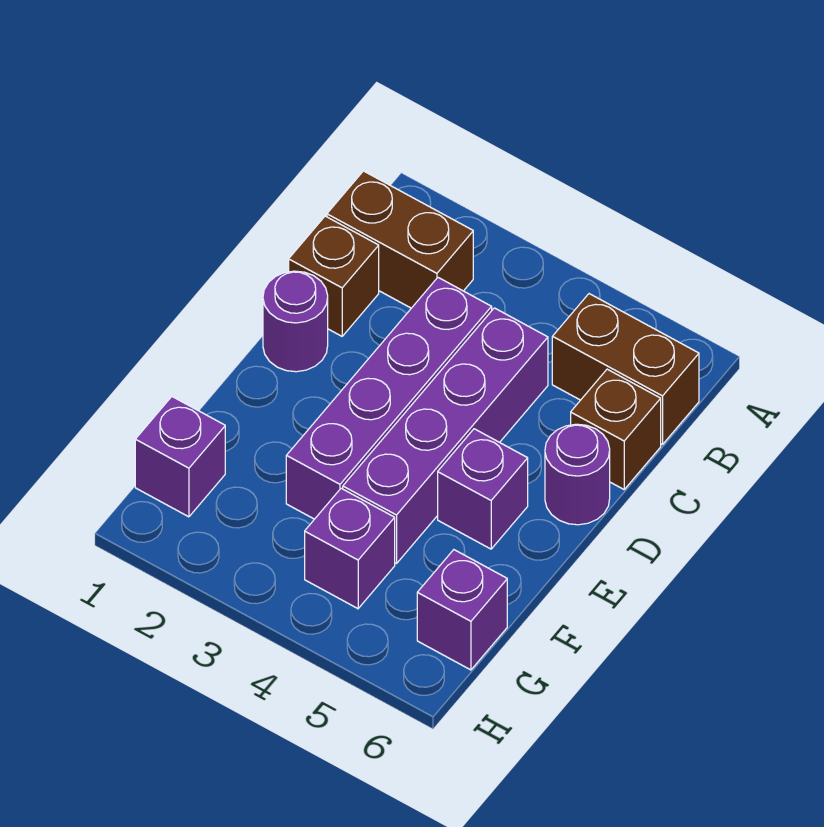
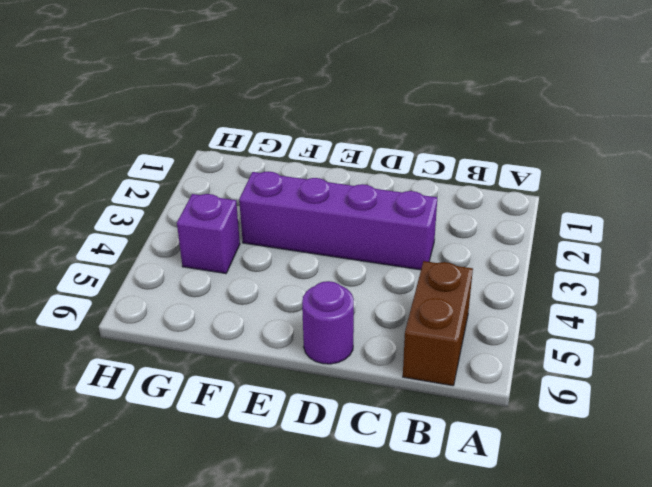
none -> brown 1x2 brick [327,171,473,308]
none -> brown 1x1 brick [289,216,379,336]
none -> purple 1x4 brick [343,308,548,564]

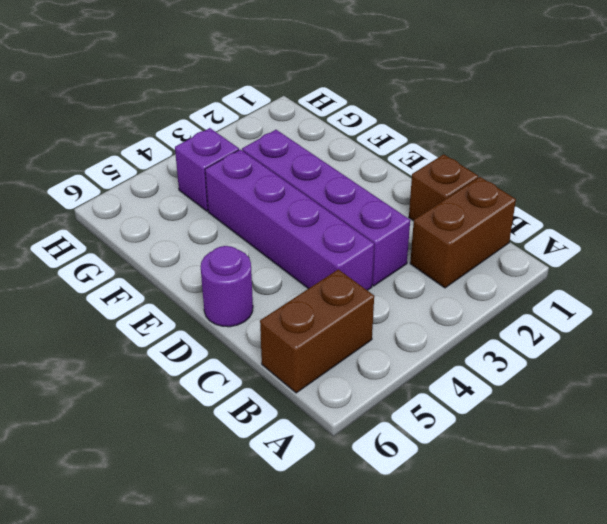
none -> brown 1x1 brick [571,369,661,489]
none -> purple 1x1 round brick [263,271,328,372]
none -> purple 1x1 brick [438,429,528,549]

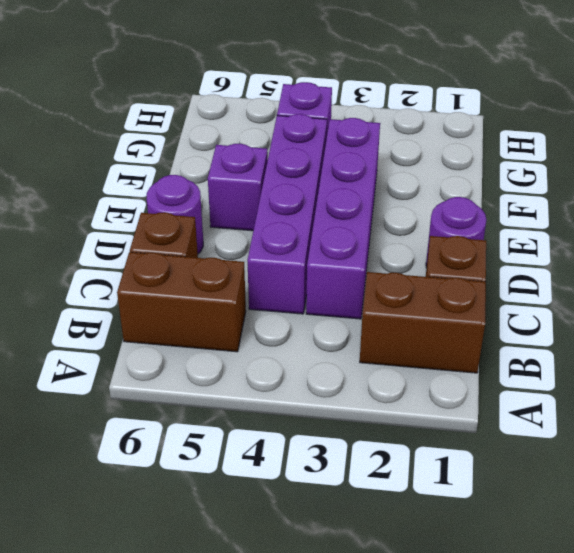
none -> purple 1x1 brick [135,397,225,517]
none -> purple 1x1 brick [417,550,507,670]

